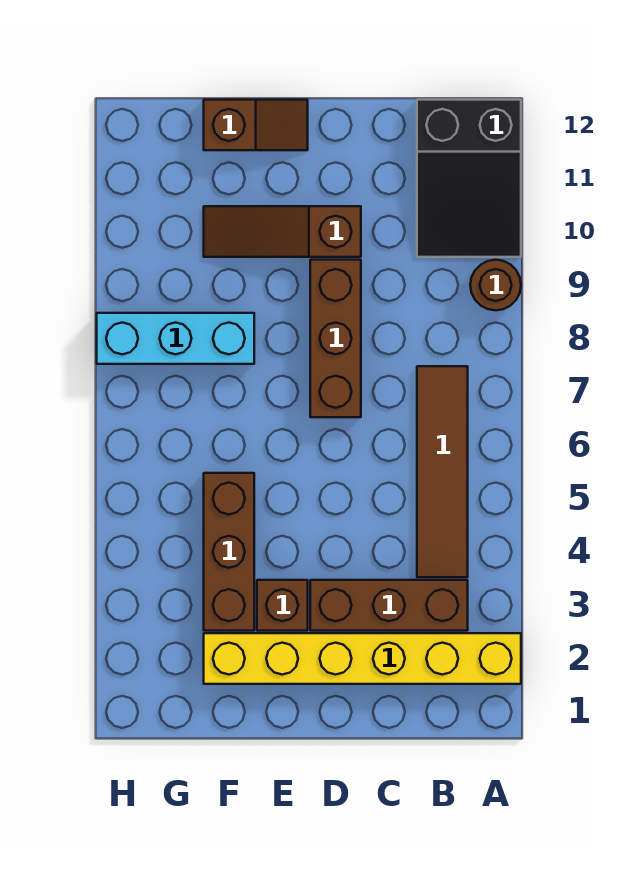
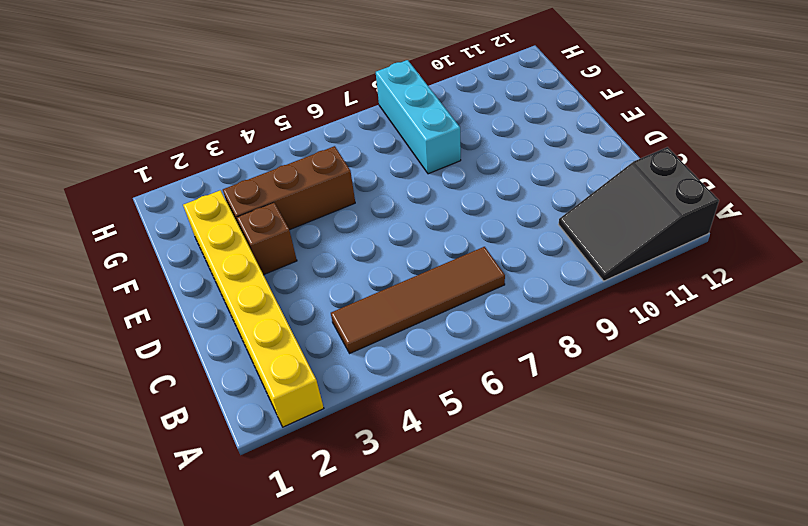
none -> brown 1x1 round brick [470,260,521,310]
none -> brown 1x3 brick [310,580,468,631]

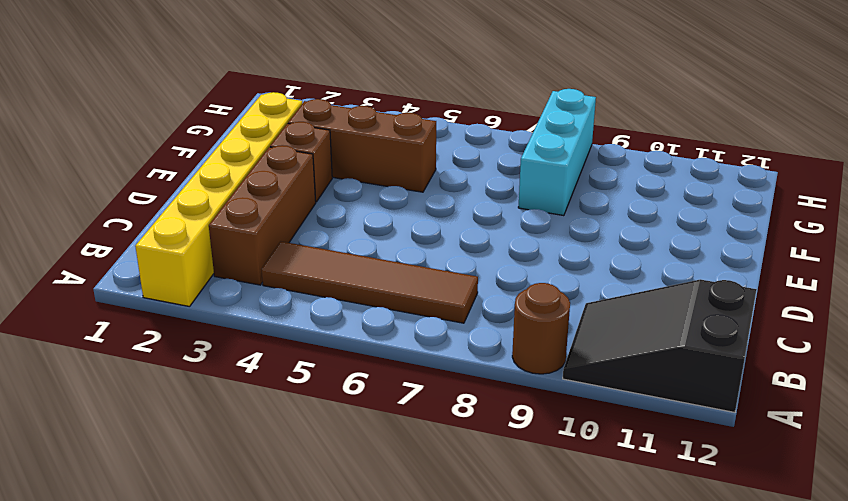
none -> brown 1x3 brick [310,260,361,417]
none -> brown 1x3 slope [204,206,361,257]

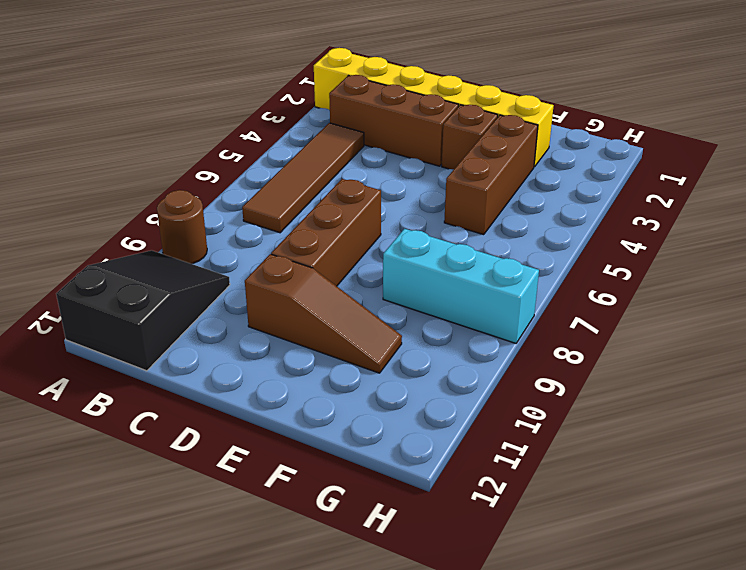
none -> brown 1x2 slope [204,100,308,150]

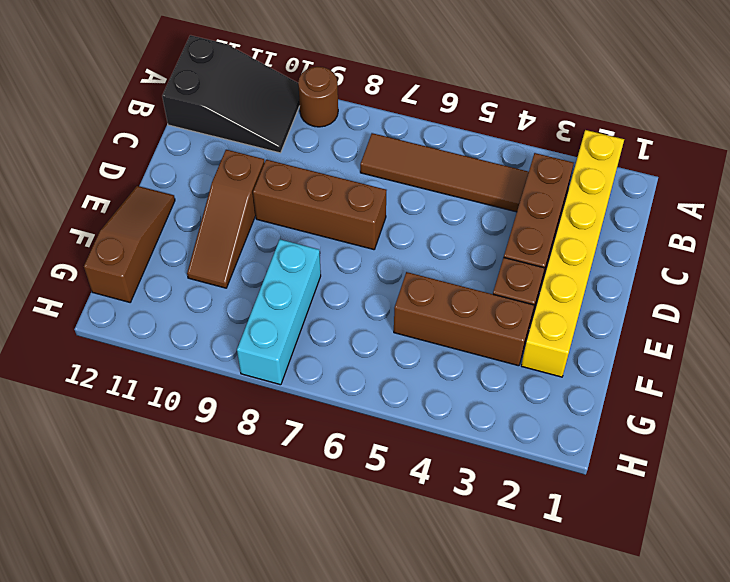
brown 1x3 slope [84,186,175,302] -> brown 1x2 slope [204,100,308,150]

